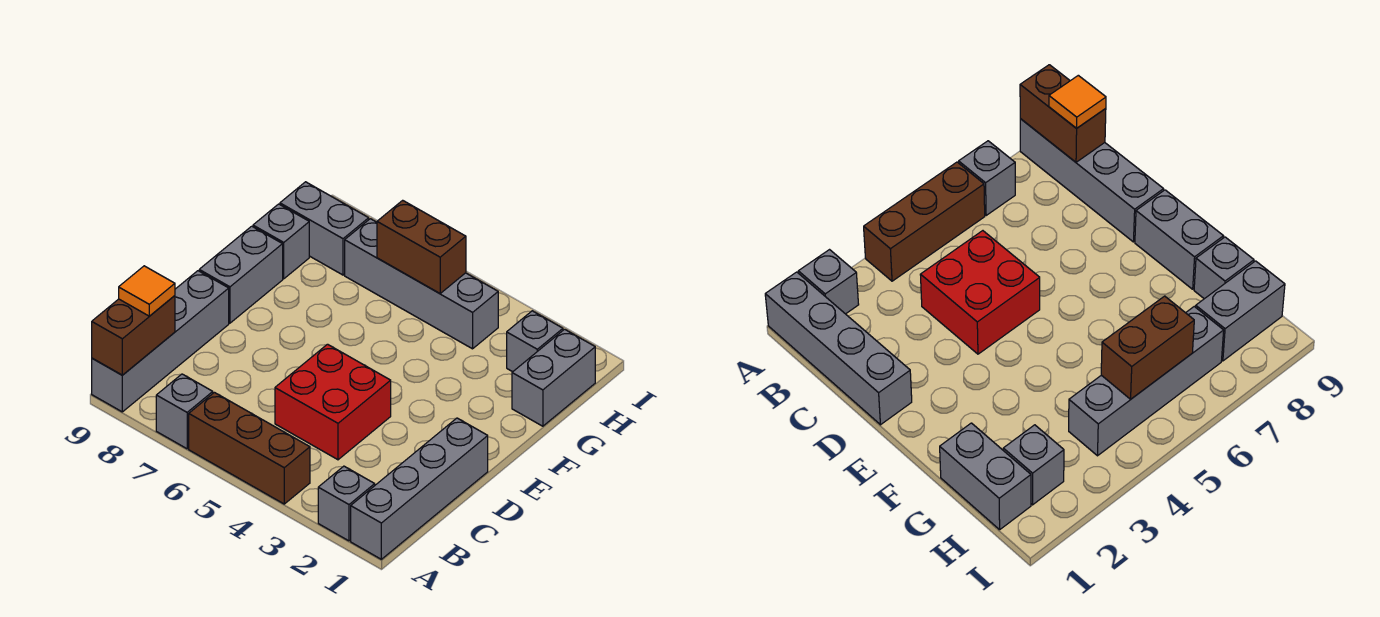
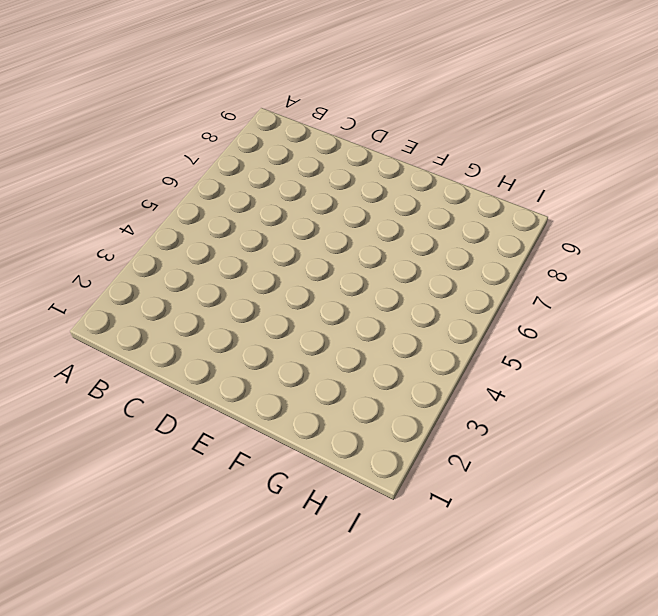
none -> grey 1x4 brick [351,418,488,559]
none -> grey 1x1 brick [318,466,375,541]
none -> brown 1x3 brick [189,392,310,504]

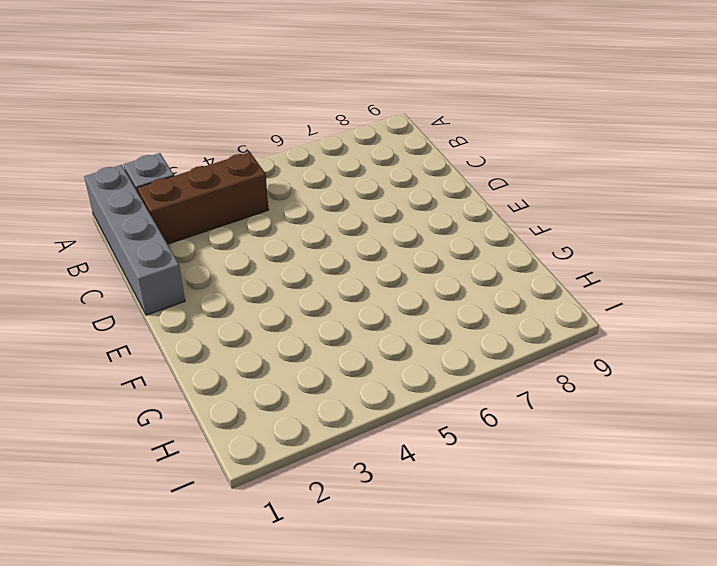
brown 1x3 brick [137,152,269,244] -> brown 1x3 brick moved to [189,392,310,504]
none -> grey 1x1 brick [156,374,213,449]
none -> grey 1x4 brick [92,271,229,412]
none -> red 2x2 brick [275,344,391,460]

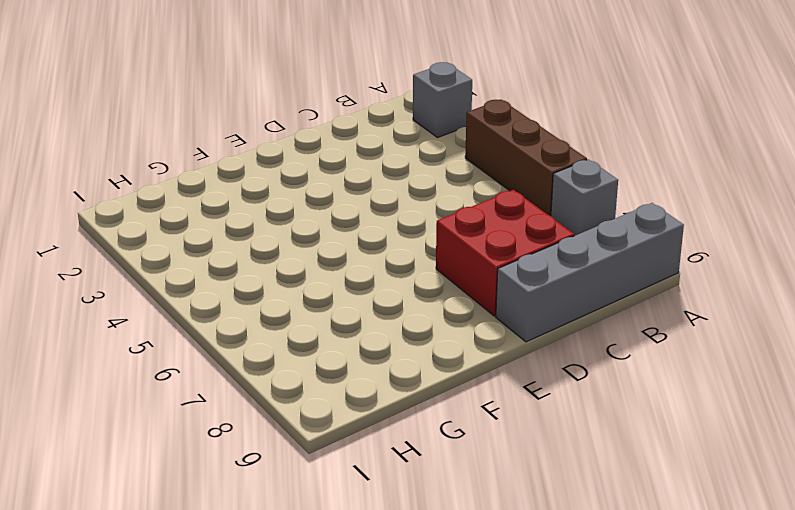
red 2x2 brick [436,190,574,316] -> red 2x2 brick moved to [275,344,391,460]
none -> grey 1x4 brick [351,418,488,559]
none -> grey 1x2 brick [199,226,283,323]
none -> grey 1x2 brick [512,329,595,426]

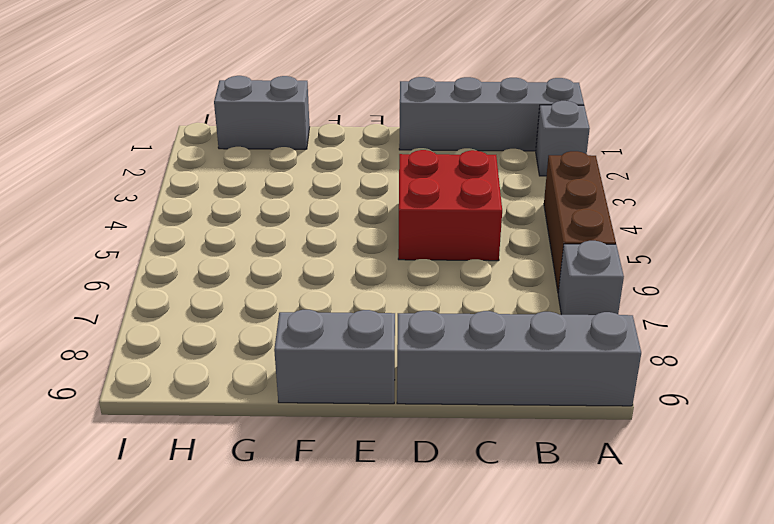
none -> grey 1x1 brick [253,204,309,279]
none -> grey 1x1 brick [507,311,563,372]
none -> grey 1x4 brick [345,219,498,349]

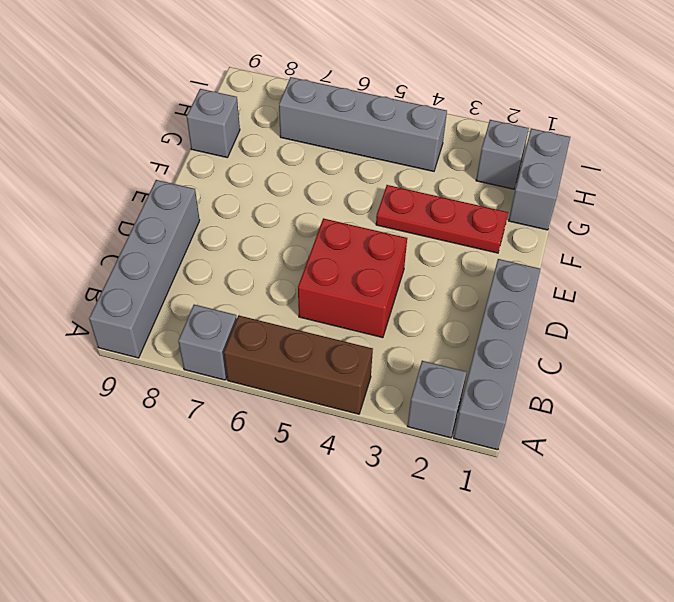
red 1x3 plate [376,185,508,253] -> none
none -> grey 1x2 brick [199,226,283,323]
none -> grey 1x2 brick [280,182,369,275]
none -> brown 1x2 brick [92,296,175,375]

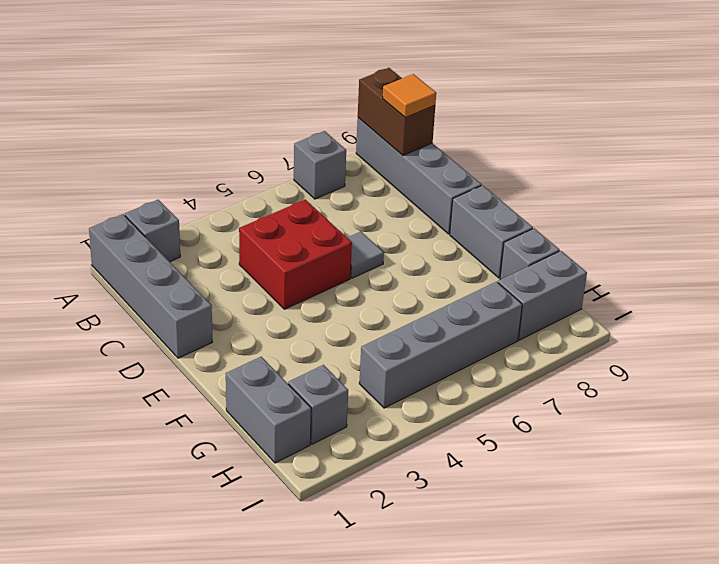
grey 1x1 tile [347,231,384,278] -> none
none -> brown 1x3 brick [189,392,310,504]
none -> brown 1x2 brick [377,200,466,293]

